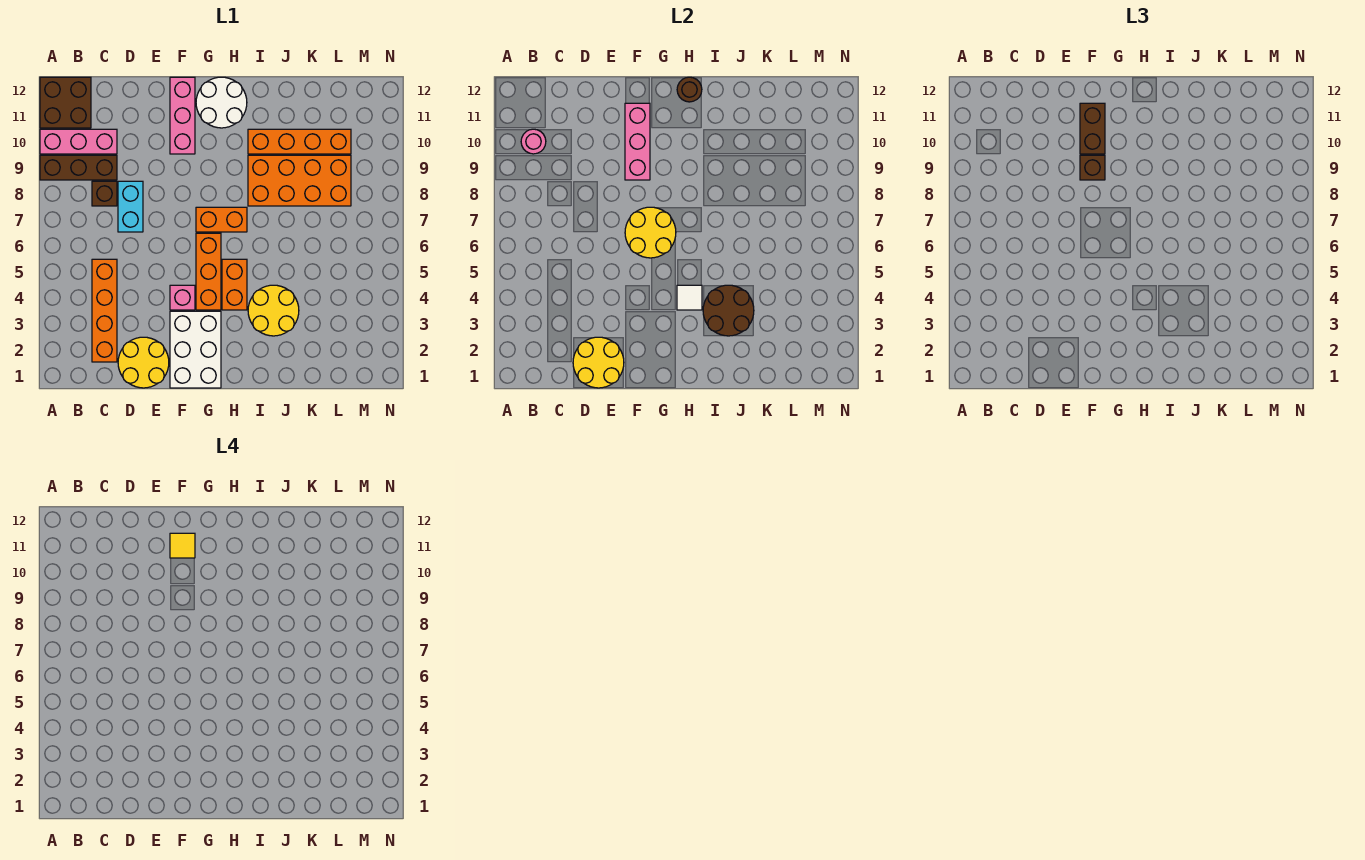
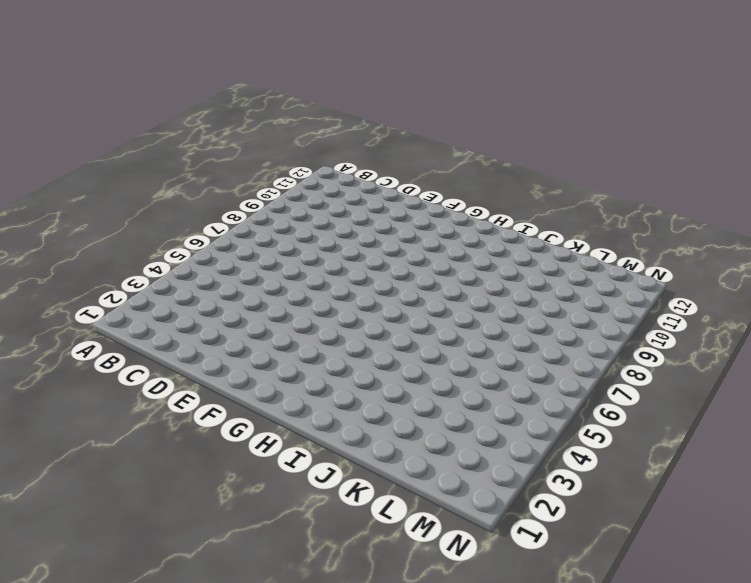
none -> brown 1x3 brick [40,155,117,180]
none -> pink 1x3 brick [40,129,117,154]
none -> brown 2x2 brick [40,77,91,128]

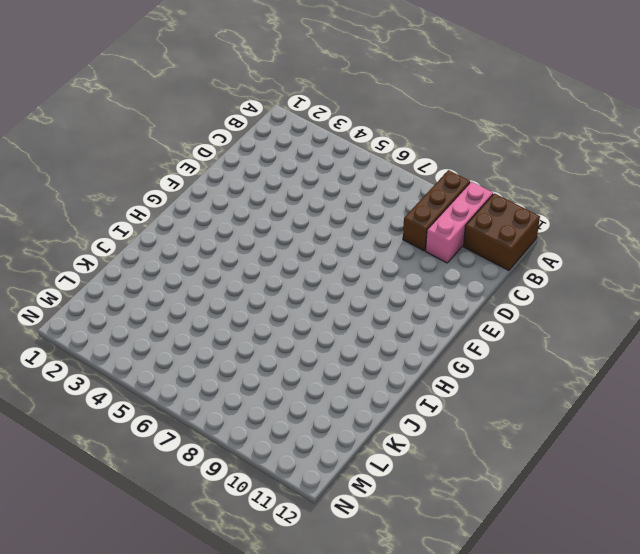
none -> orange 1x4 brick [92,259,117,362]
none -> brown 1x1 brick [92,181,117,206]
none -> yellow 2x2 round brick [118,337,169,388]

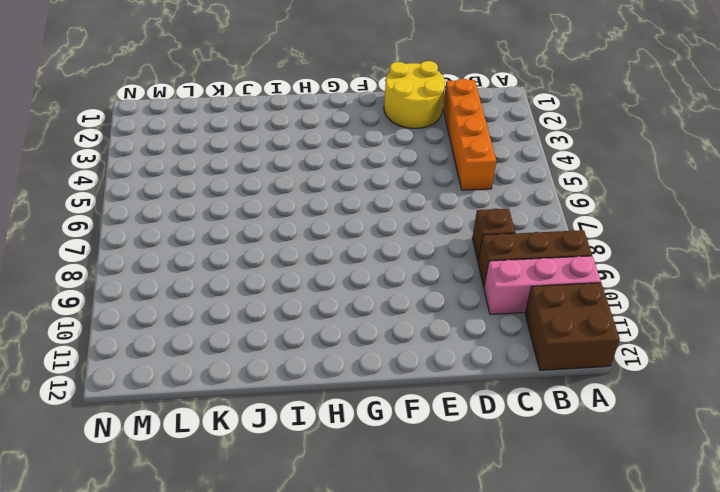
none -> cyan 1x2 brick [118,181,143,232]
none -> white 2x3 brick [170,311,221,388]
none -> pink 1x1 brick [170,285,195,310]

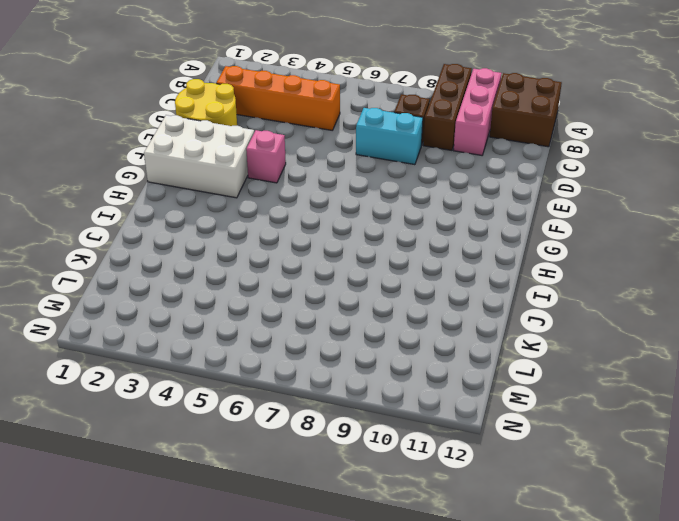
none -> pink 1x3 brick [170,77,195,154]
none -> orange 1x3 brick [196,233,221,310]
none -> orange 1x2 brick [196,207,247,232]

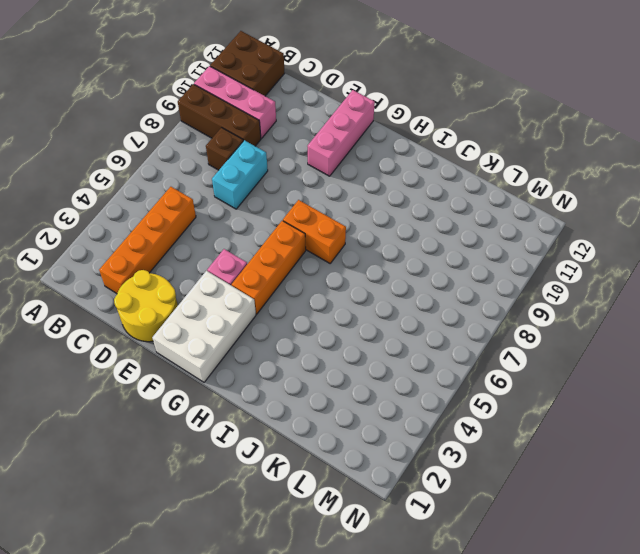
none -> white 2x2 round brick [196,77,247,128]
none -> orange 1x2 brick [222,259,247,310]
none -> yellow 2x2 round brick [248,285,299,336]

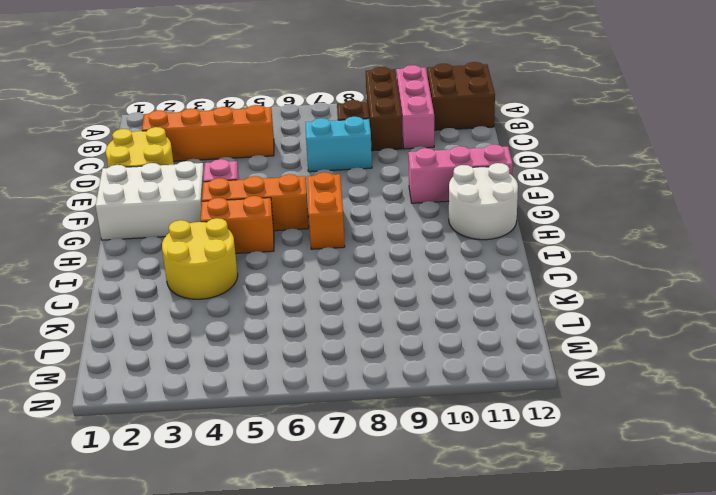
none -> orange 2x4 brick [248,155,351,206]
none -> orange 1x4 brick [248,129,351,154]
none -> pink 1x1 round brick [521,129,546,154]

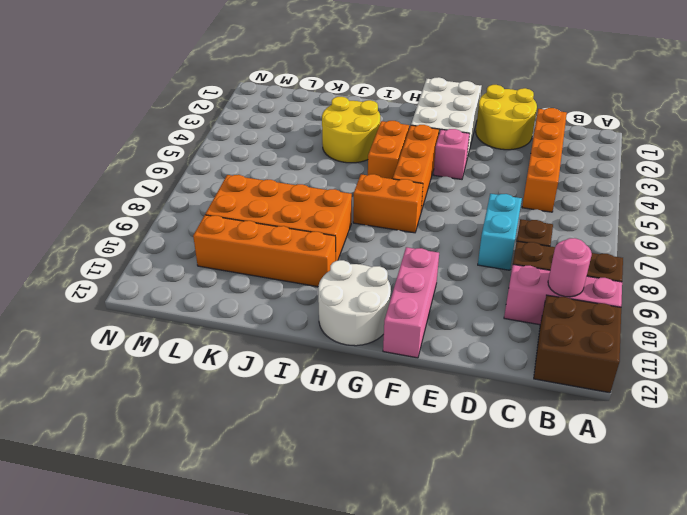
none -> yellow 2x2 round brick [573,337,624,388]
none -> yellow 2x2 round brick [625,207,676,258]
none -> pink 1x3 brick [625,103,650,180]

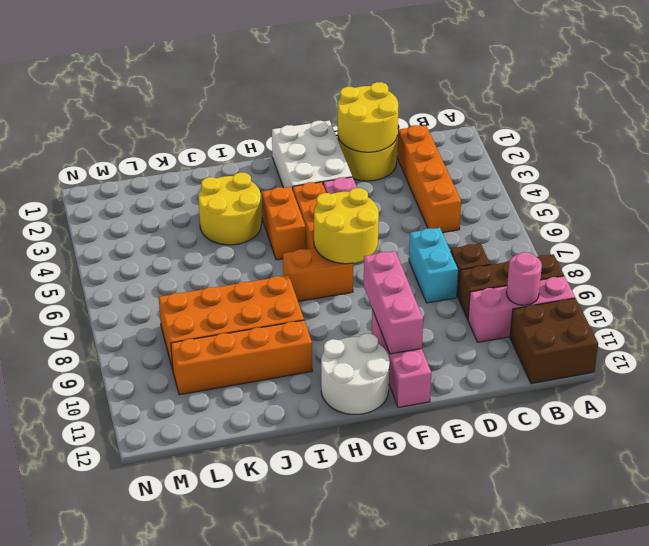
none -> white 1x1 tile [677,285,702,310]
none -> brown 1x1 round brick [677,77,702,102]
none -> brown 2x2 round brick [703,285,754,336]

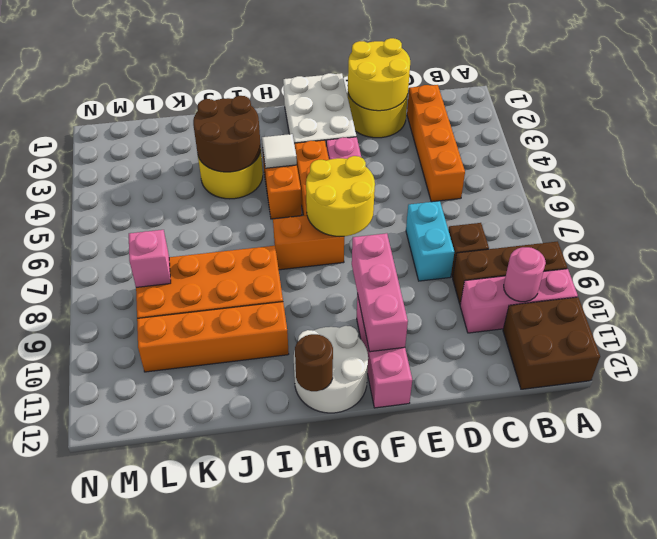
pink 1x1 brick [129,230,171,287] -> none
none -> brown 1x1 brick [1080,155,1105,180]
none -> brown 1x2 brick [1080,103,1105,154]
none -> yellow 1x1 tile [170,533,195,558]

